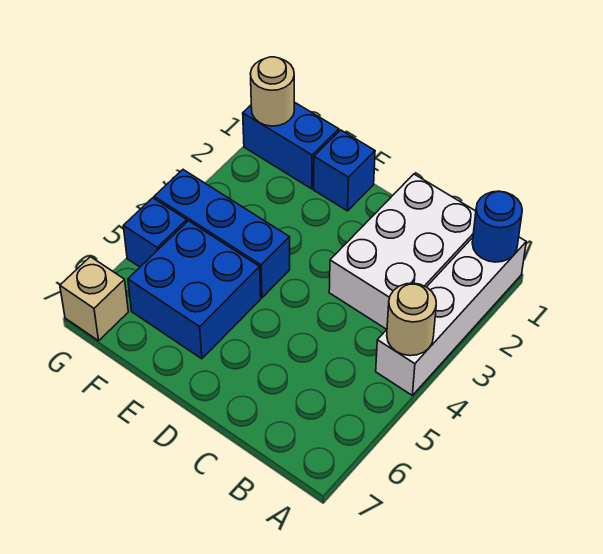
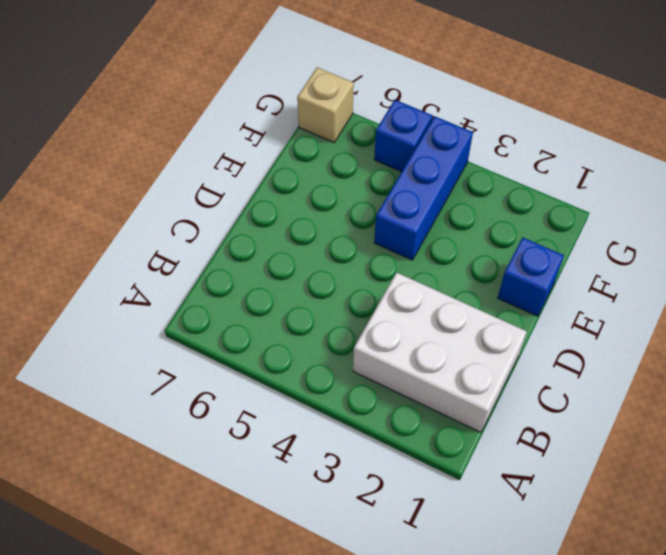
none -> white 1x4 brick [376,237,526,395]
none -> blue 2x2 brick [128,221,261,359]

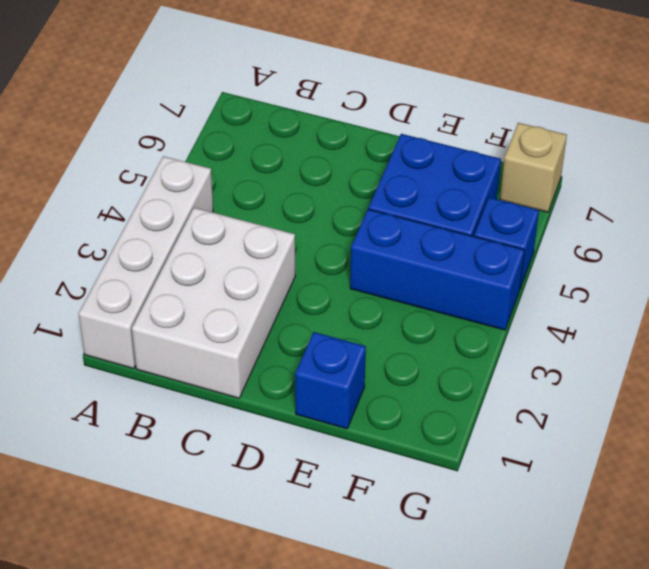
none -> blue 1x2 brick [243,102,339,189]
none -> blue 1x1 round brick [472,191,522,262]

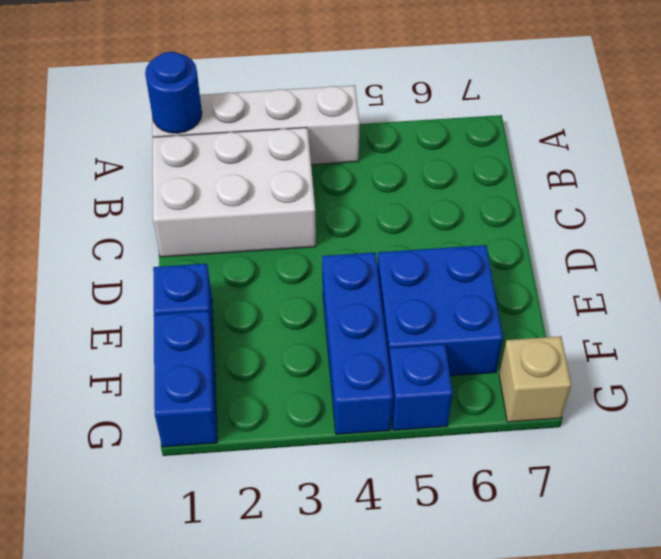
none -> tan 1x1 round brick [387,283,436,356]
none -> tan 1x1 round brick [250,57,294,126]

